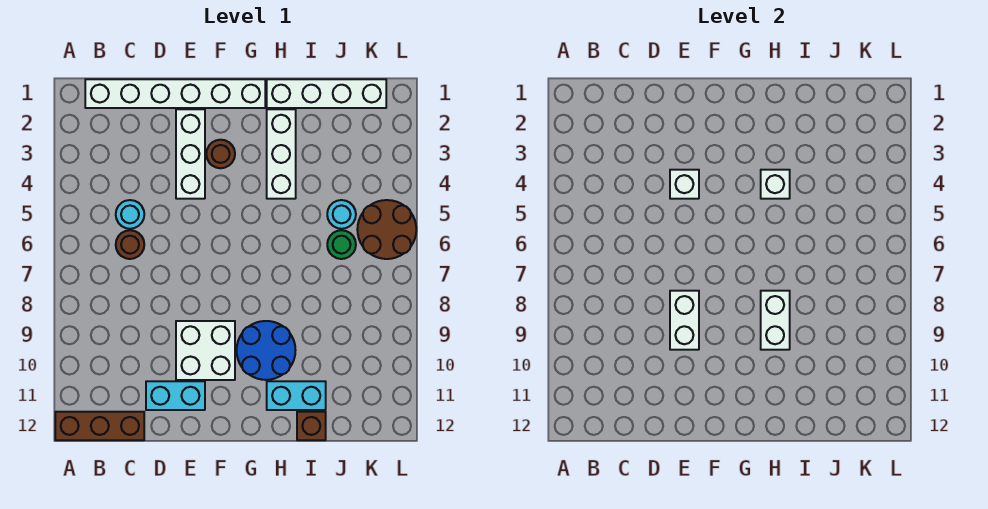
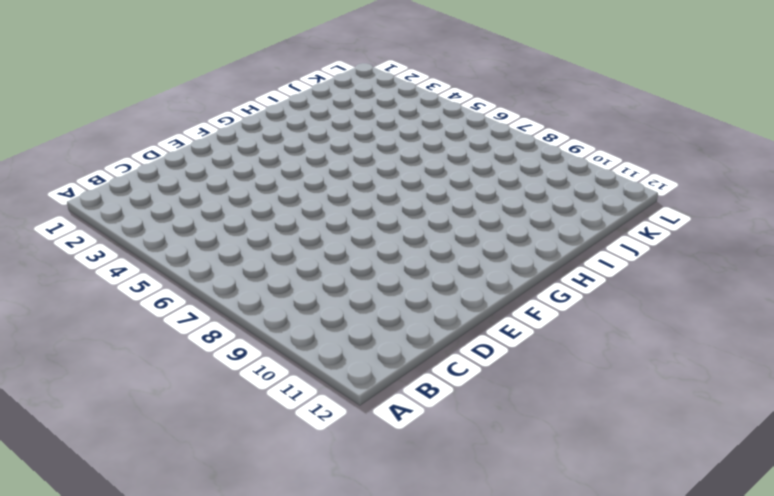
none -> brown 1x3 brick [55,412,144,440]
none -> white 1x6 brick [85,79,265,108]
none -> cyan 1x1 round brick [116,200,144,229]

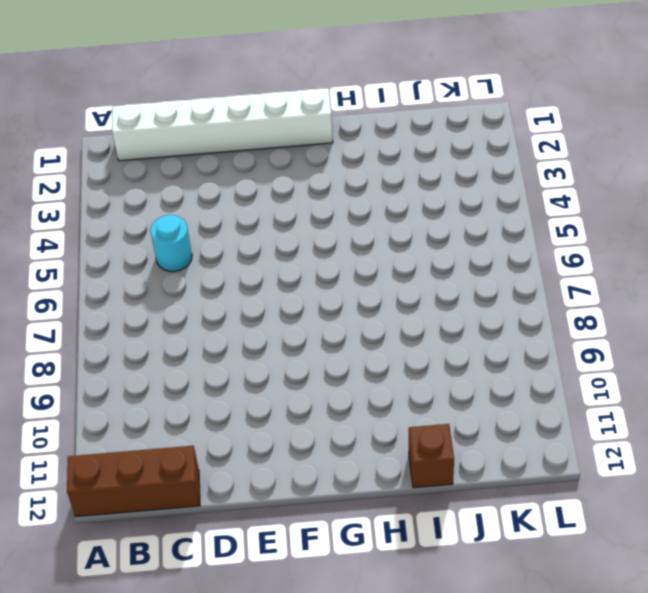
none -> brown 1x1 round brick [116,230,144,259]
none -> cyan 1x2 brick [146,381,205,410]
none -> white 1x3 brick [176,109,205,199]

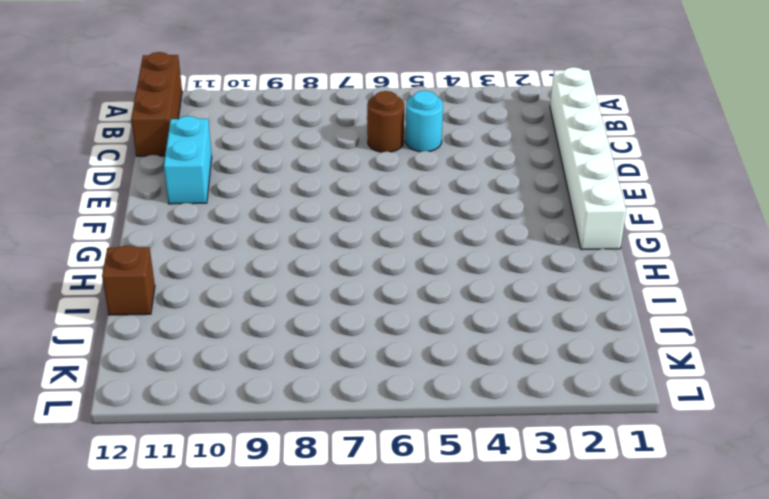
none -> white 1x3 brick [176,109,205,199]
none -> white 2x2 brick [176,321,235,380]
none -> brown 1x1 round brick [206,140,235,168]

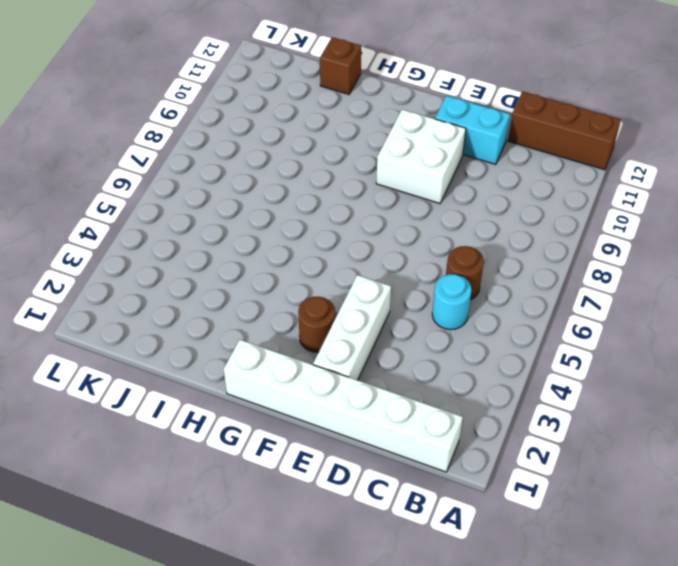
none -> blue 2x2 round brick [237,321,295,380]
none -> white 1x4 brick [267,79,386,108]
none -> white 1x3 brick [267,109,296,199]

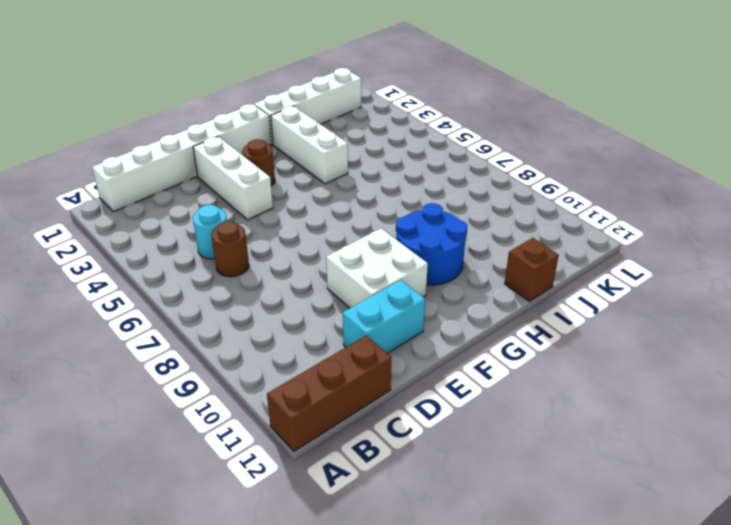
none -> cyan 1x2 brick [267,381,326,410]
none -> cyan 1x1 round brick [327,200,356,229]
none -> green 1x1 round brick [327,230,356,259]

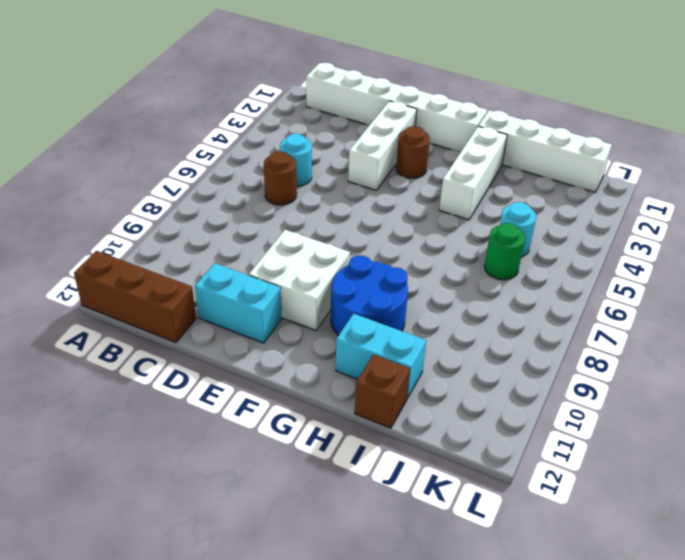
none -> brown 2x2 round brick [357,200,416,259]
none -> white 1x1 brick [670,170,699,199]
none -> white 1x2 brick [670,291,699,350]

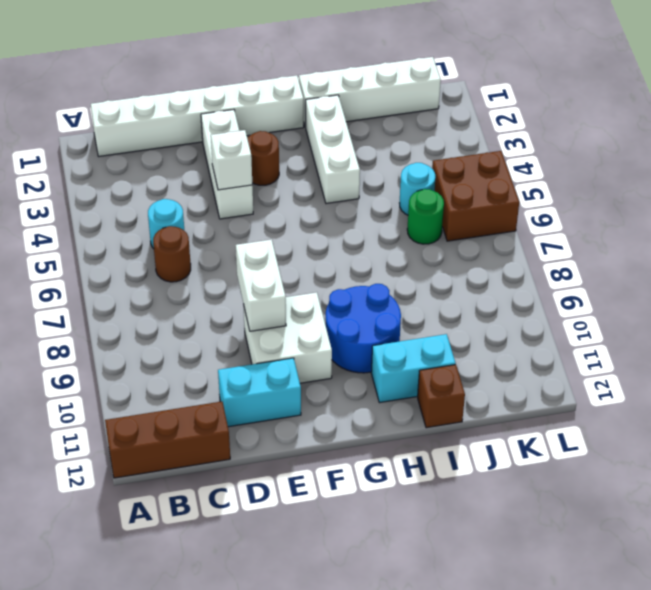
brown 2x2 brick [432,151,519,241] -> brown 2x2 round brick [357,200,416,259]
none -> white 1x1 brick [761,170,790,199]
none -> white 1x2 brick [761,291,790,350]

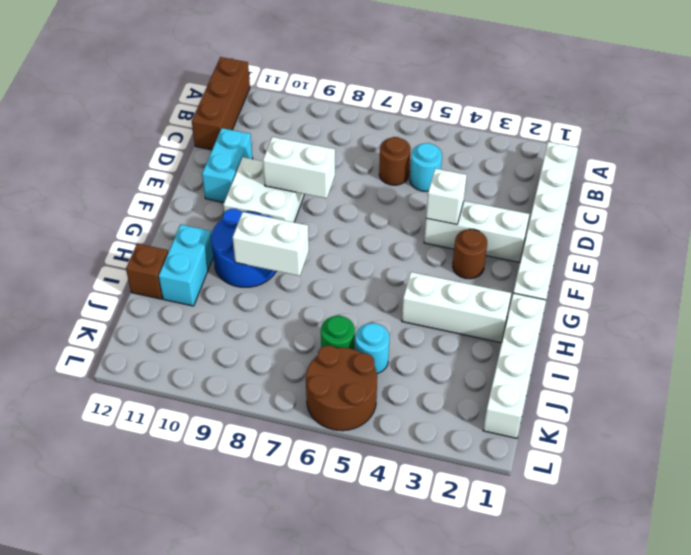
none -> white 1x1 brick [761,170,790,199]

